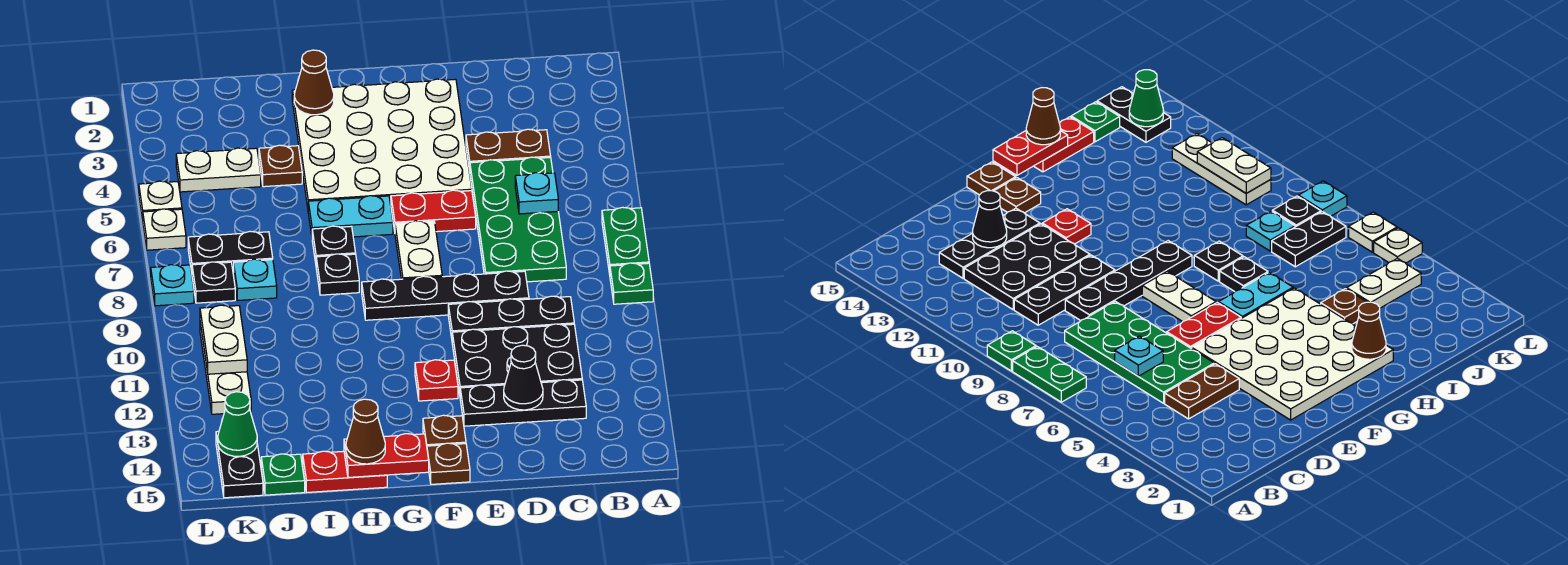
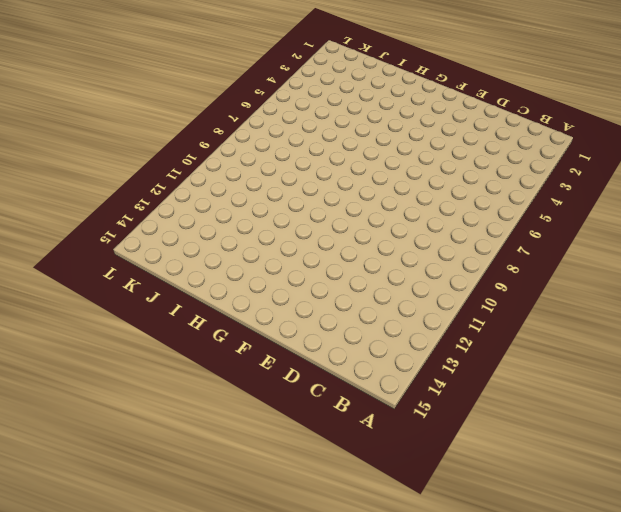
none -> green 1x2 plate [602,207,649,274]
none -> green 1x1 plate [610,263,653,304]
none -> brown 1x2 plate [466,129,551,171]
none -> green 2x4 plate [470,157,566,282]

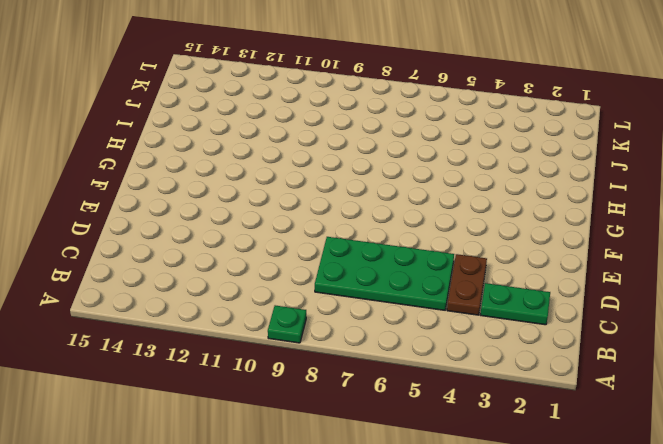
green 1x2 plate [481,283,550,325] -> green 1x2 plate moved to [602,207,649,274]
none -> black 1x3 plate [448,296,574,338]
none -> black 2x3 plate [452,324,582,394]
none -> black 1x3 plate [460,380,586,426]
none -> black 1x4 plate [362,271,529,320]

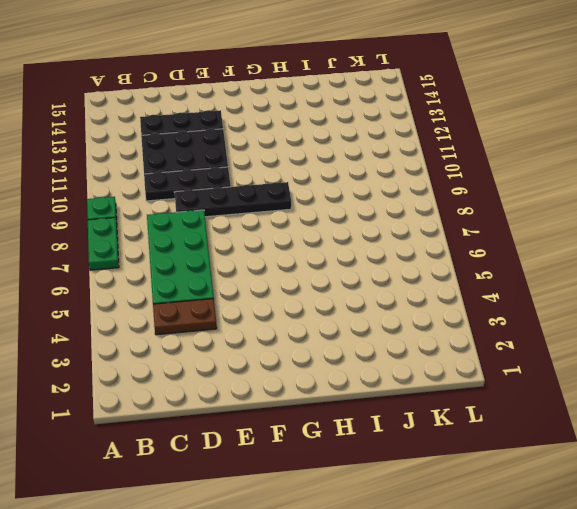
none -> white 4x4 plate [292,79,472,207]
none -> red 1x2 plate [391,190,476,232]
none -> white 1x2 plate [395,221,442,279]
none -> red 1x1 plate [415,360,458,401]

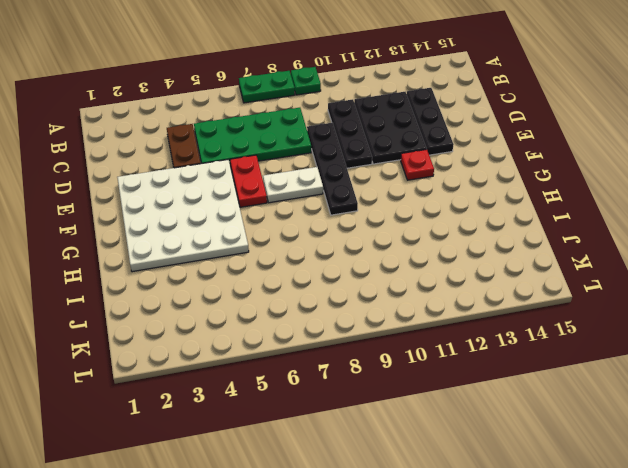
none -> brown 1x1 plate [423,415,466,446]
none -> brown 1x1 plate [427,443,470,484]
none -> cyan 1x2 plate [308,196,393,237]
none -> black 1x1 plate [312,226,356,263]

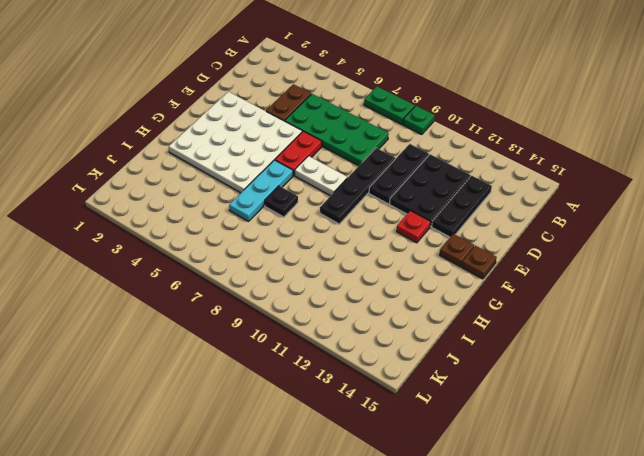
cyan 1x3 plate [229,160,293,221] -> cyan 1x2 plate [308,196,393,237]
none -> black 1x1 plate [316,254,359,295]
none -> red 1x2 plate [303,451,387,492]
none -> brown 1x1 plate [259,145,302,187]
none -> white 1x2 plate [176,148,261,192]

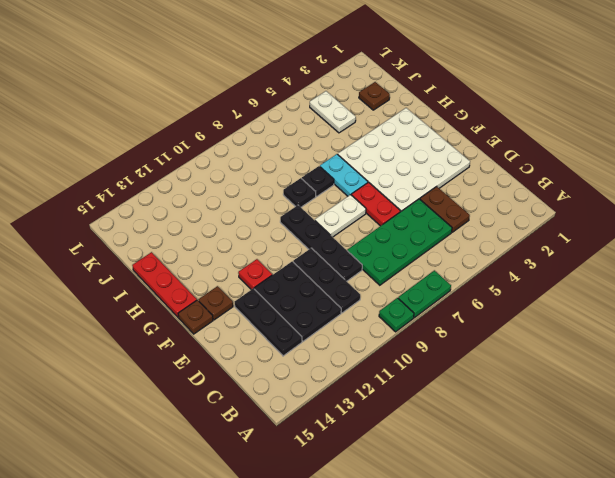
red 1x3 plate [132,252,197,317] -> red 1x2 plate [303,451,387,492]
brown 1x1 plate [359,82,390,110] -> brown 1x1 plate moved to [259,145,302,187]
none -> black 1x2 plate [188,231,273,273]
none -> cyan 1x1 plate [234,259,277,300]
none -> green 1x1 plate [261,454,305,495]
none -> black 1x1 plate [192,262,235,303]

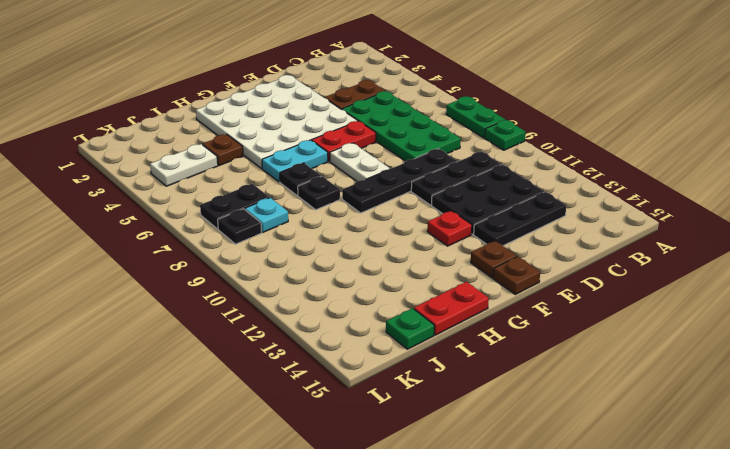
none -> white 1x3 plate [200,323,251,414]
none -> black 1x2 plate [216,431,263,498]
none -> white 1x1 plate [139,181,182,221]
none -> white 1x1 plate [143,209,186,250]

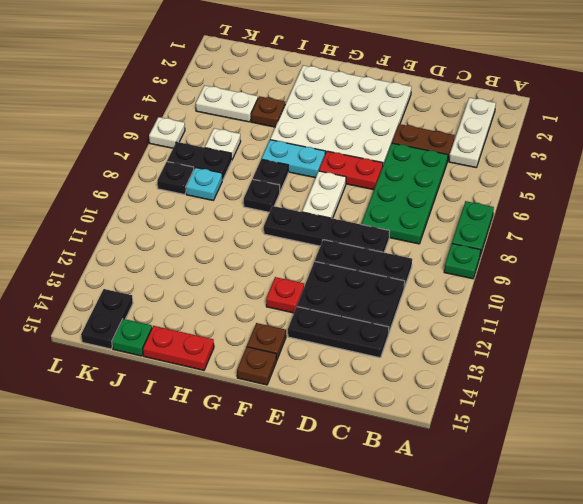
white 1x3 plate [449,98,496,167] -> white 1x3 plate moved to [200,323,251,414]
white 1x1 plate [205,128,241,159] -> white 1x1 plate moved to [139,181,182,221]
none -> cyan 1x1 plate [151,265,194,306]
none -> cyan 1x1 plate [515,173,558,214]
none -> black 1x1 cone [504,345,543,410]
none -> red 1x2 plate [344,434,429,477]

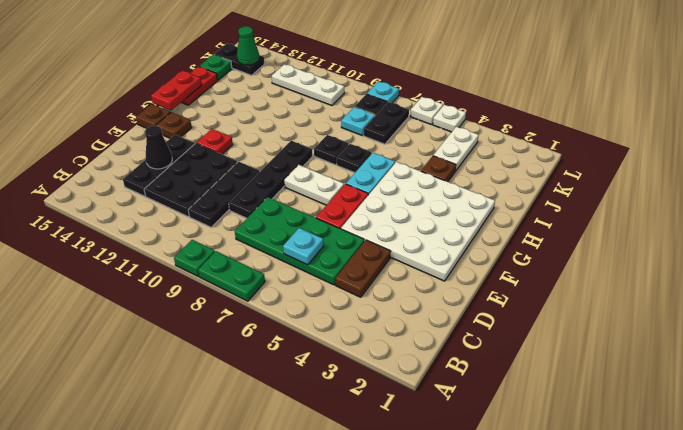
none -> brown 1x1 cone [294,50,334,115]
none -> white 1x2 plate [200,305,247,374]
none -> brown 1x1 cone [346,399,385,464]

